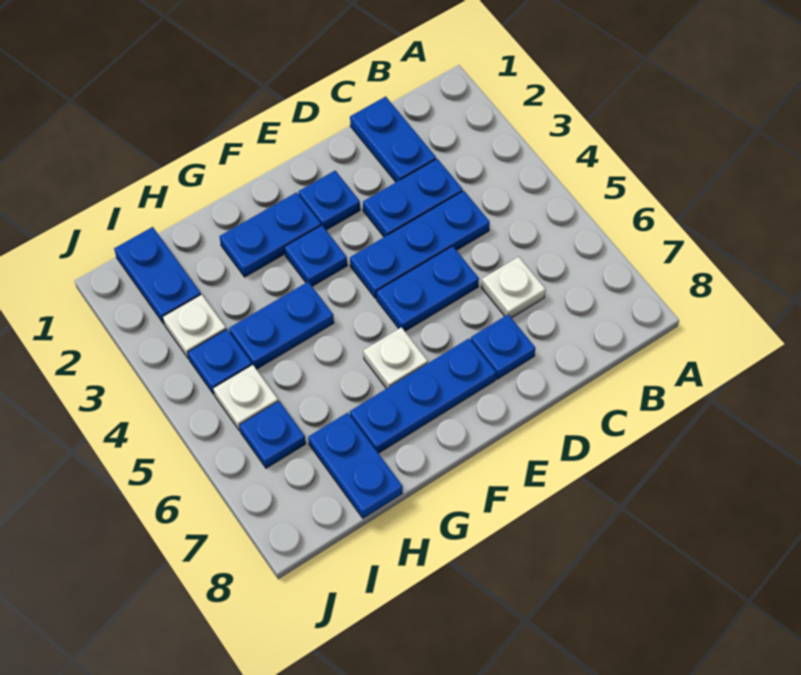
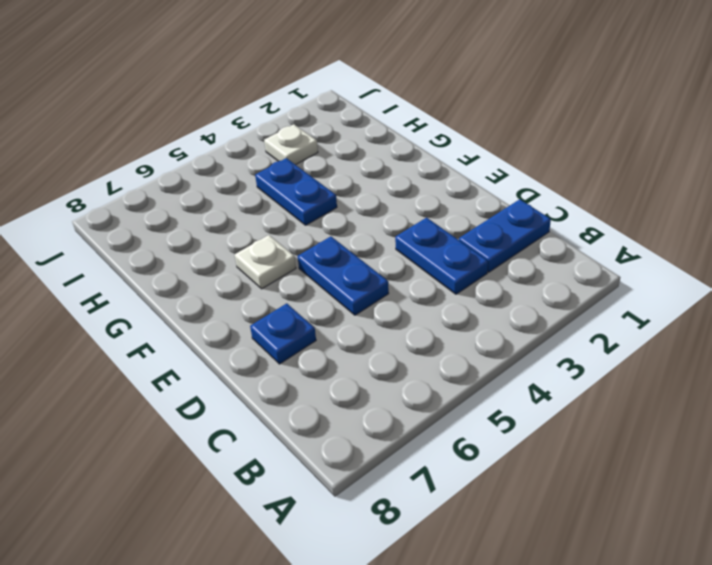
none -> blue 1x3 plate [350,191,490,298]
none -> white 1x1 plate [481,257,546,318]
none -> blue 1x1 plate [299,171,360,230]

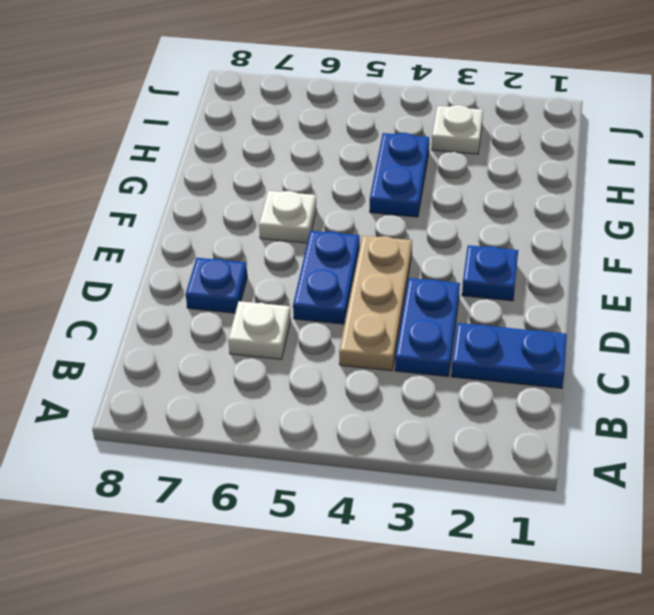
tan 1x3 plate [339,236,412,371] -> blue 1x3 plate [350,191,490,298]
none -> blue 1x3 plate [350,339,496,453]
none -> blue 1x2 plate [219,193,321,277]
none -> blue 1x1 plate [285,225,347,286]

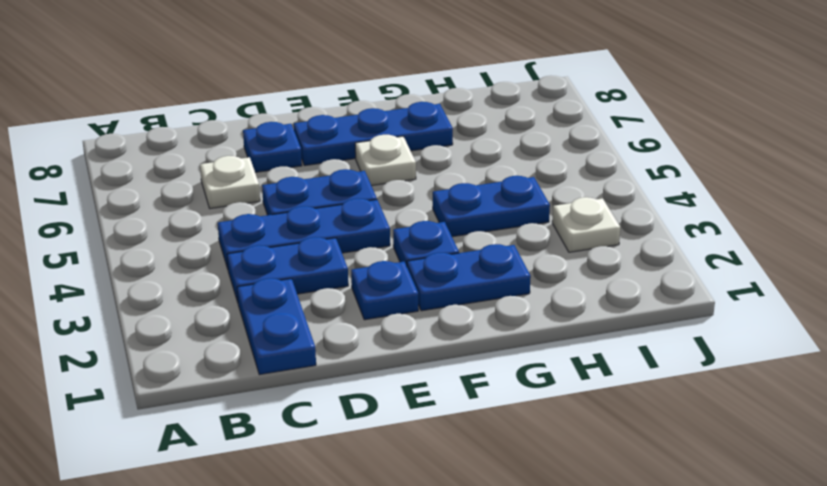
none -> blue 1x2 plate [308,413,403,518]
none -> blue 1x2 plate [114,227,201,324]
none -> blue 1x1 plate [188,329,252,394]

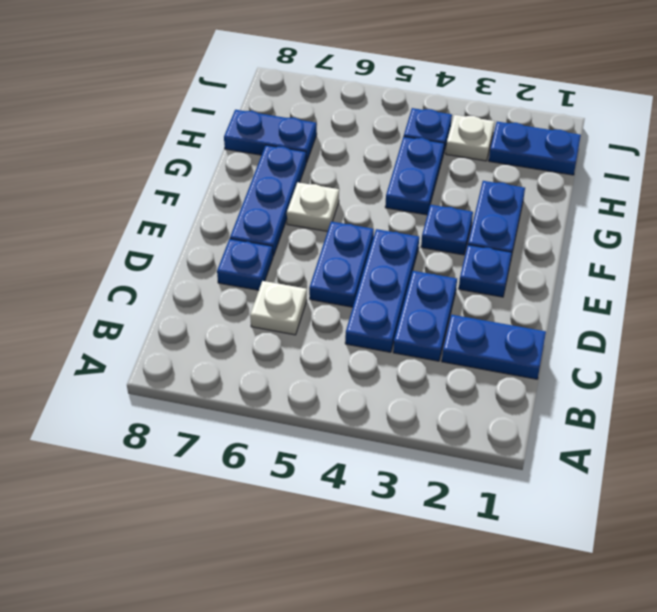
none -> white 1x1 plate [213,365,278,431]
none -> blue 1x1 plate [240,401,306,468]

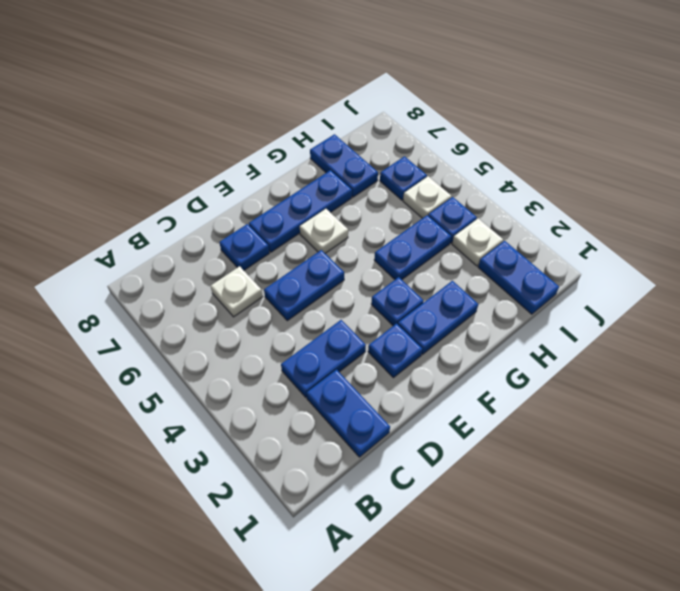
none -> blue 1x3 plate [350,191,490,298]

